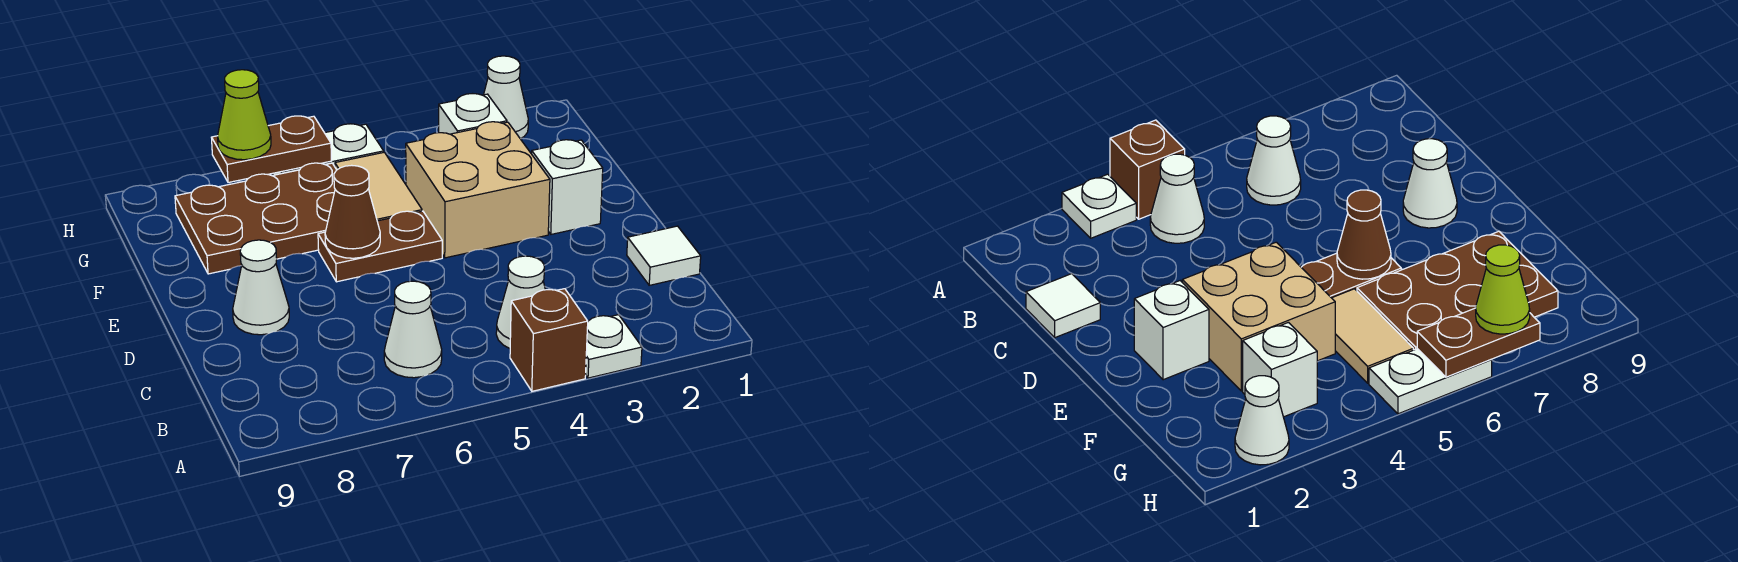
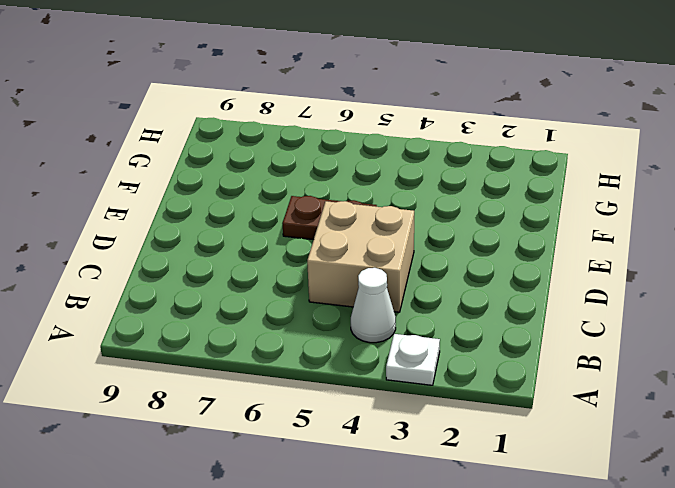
tan 2x2 brick [307,201,414,312] -> tan 2x2 brick moved to [406,122,550,258]
none -> brown 1x1 brick [510,289,588,391]
none -> white 1x1 cone [384,281,442,378]
none -> white 1x1 tile [627,226,701,285]

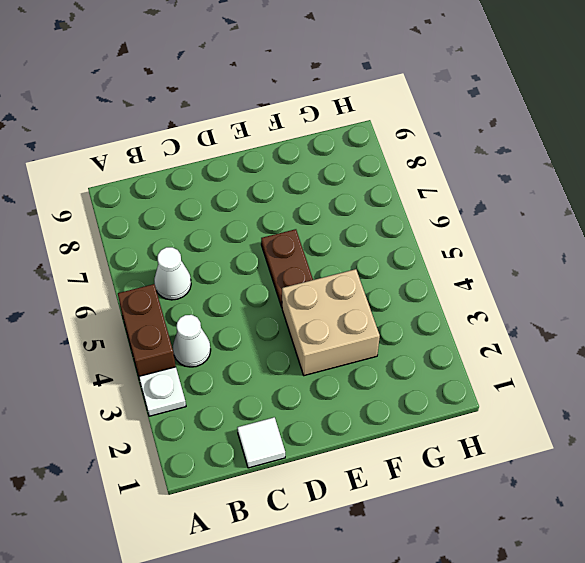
brown 1x2 brick [118,284,176,376] -> brown 1x1 brick [510,289,588,391]
none -> white 1x1 cone [233,240,289,335]
none -> white 1x1 brick [532,140,603,234]
none -> tan 1x2 tile [335,152,422,221]

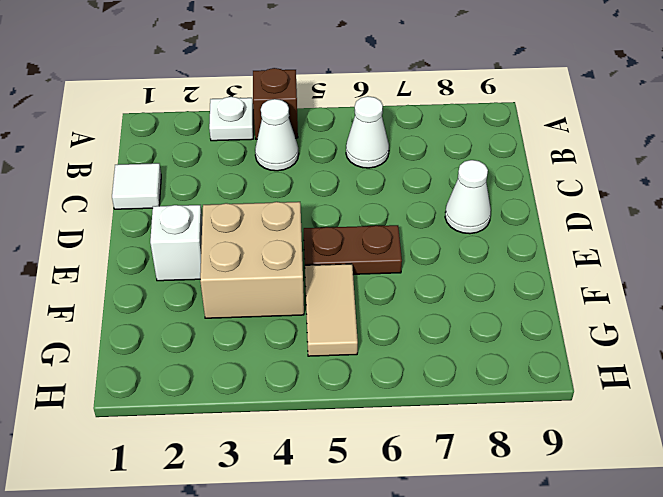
none -> brown 2x3 plate [175,163,336,274]
none -> white 1x1 brick [439,94,507,134]
none -> white 1x1 cone [484,56,528,139]

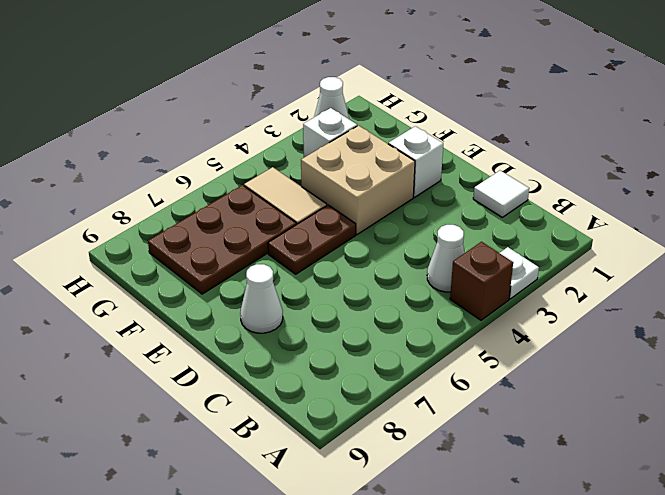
none -> white 1x1 cone [384,281,442,378]
none -> white 1x2 plate [272,124,384,175]
none -> brown 1x1 cone [325,165,380,258]

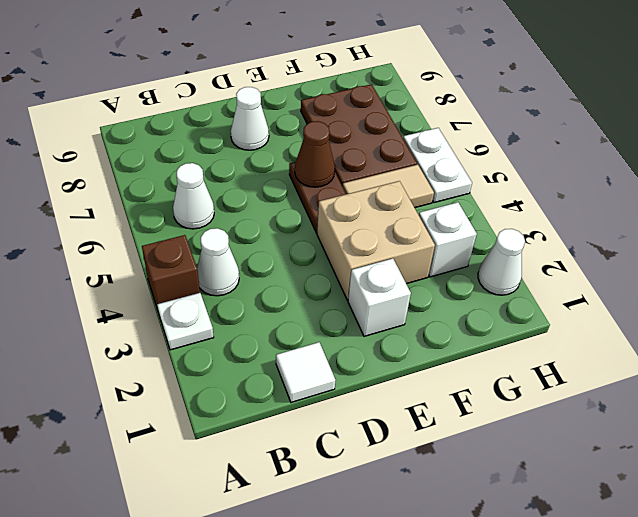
none -> brown 1x2 plate [211,116,331,183]
none -> lime 1x1 cone [218,70,271,160]

